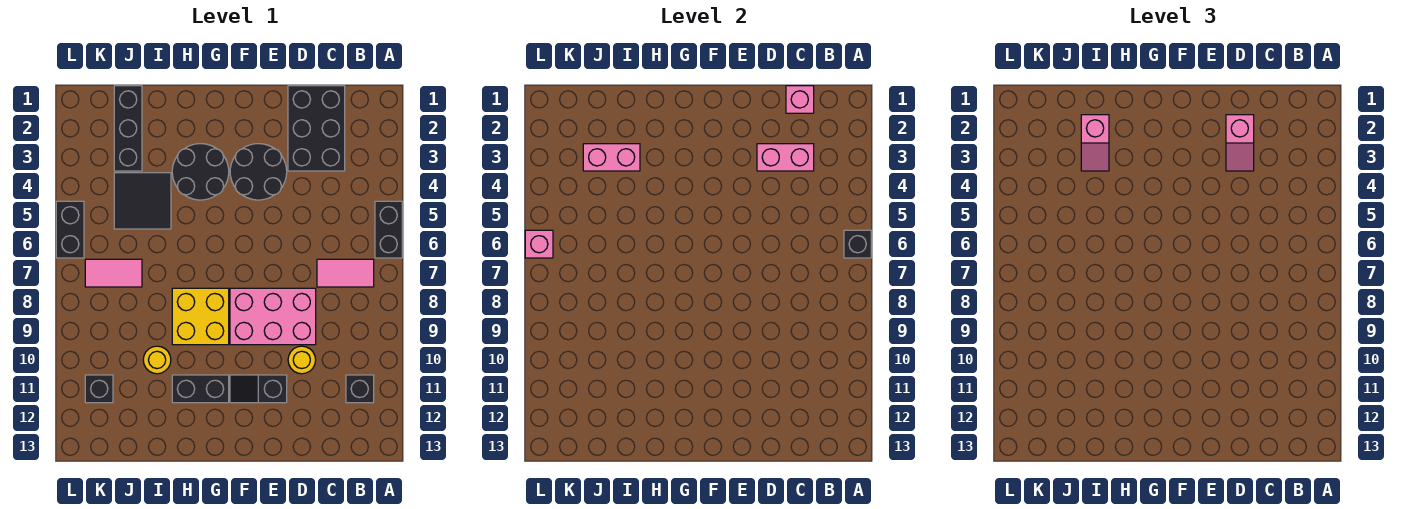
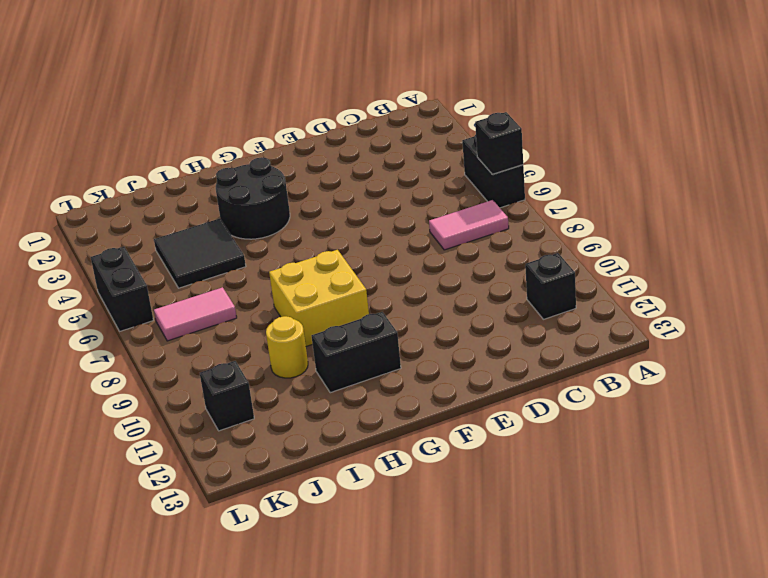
none -> black 2x3 brick [288,86,345,171]
none -> pink 2x3 brick [230,288,316,345]
none -> yellow 1x1 round brick [288,346,316,374]

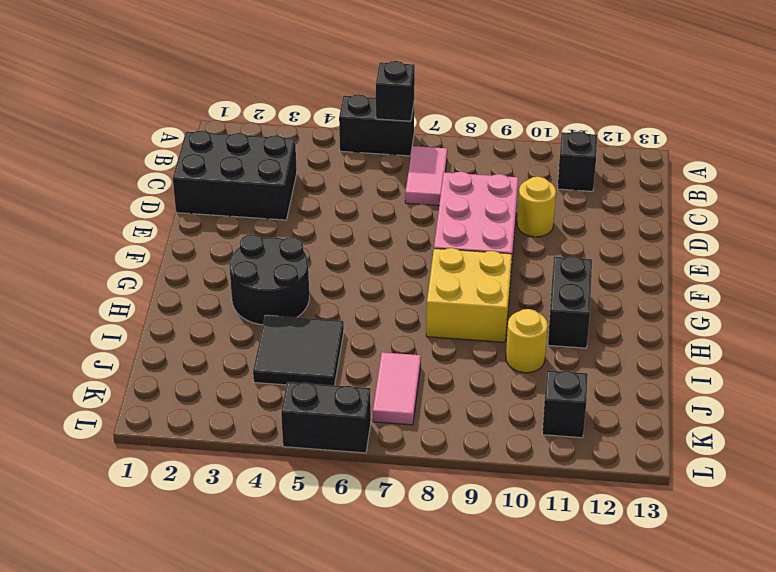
none -> black 2x2 round brick [230,144,287,200]
none -> black 1x2 slope [230,375,287,403]
none -> black 1x3 brick [114,86,142,171]

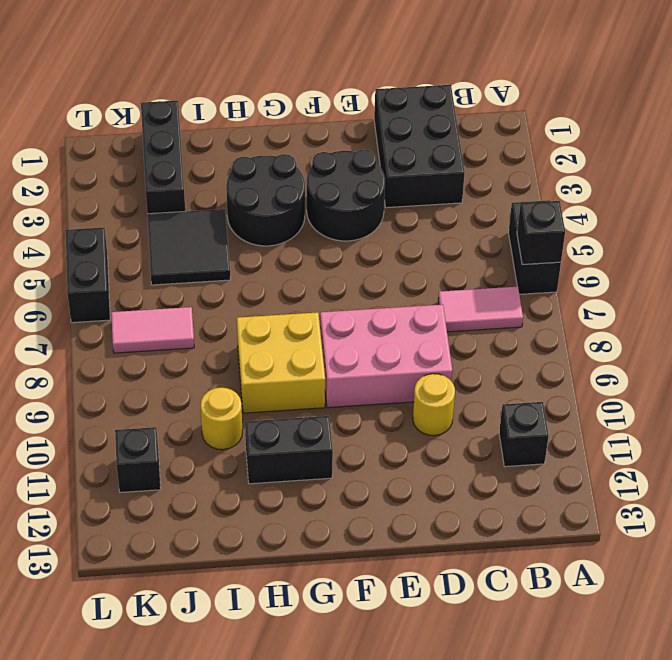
none -> black 1x2 slope [230,375,287,403]
none -> pink 1x1 brick [786,86,814,113]
none -> pink 1x2 brick [757,144,814,171]

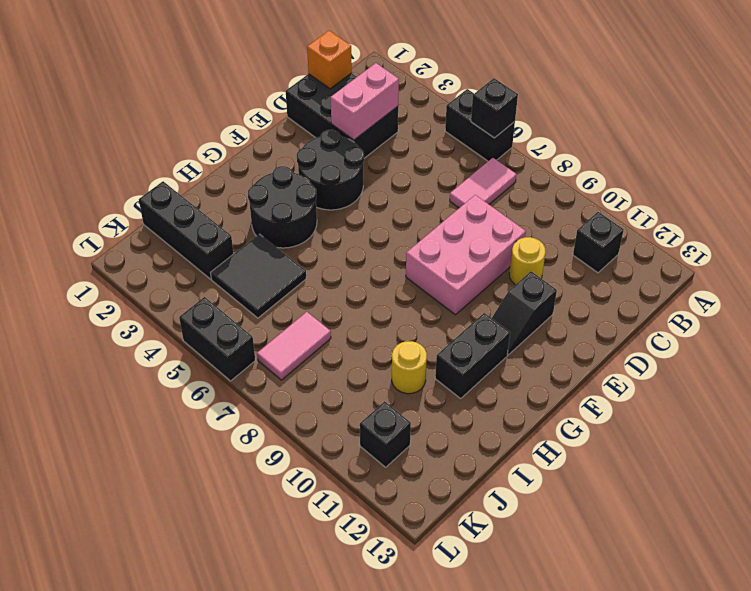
orange 1x1 brick [307,31,352,89] -> pink 1x1 brick [786,86,814,113]
none -> yellow 2x2 brick [172,288,229,345]
none -> pink 1x2 brick [583,144,640,171]
none -> pink 1x1 brick [525,230,553,258]

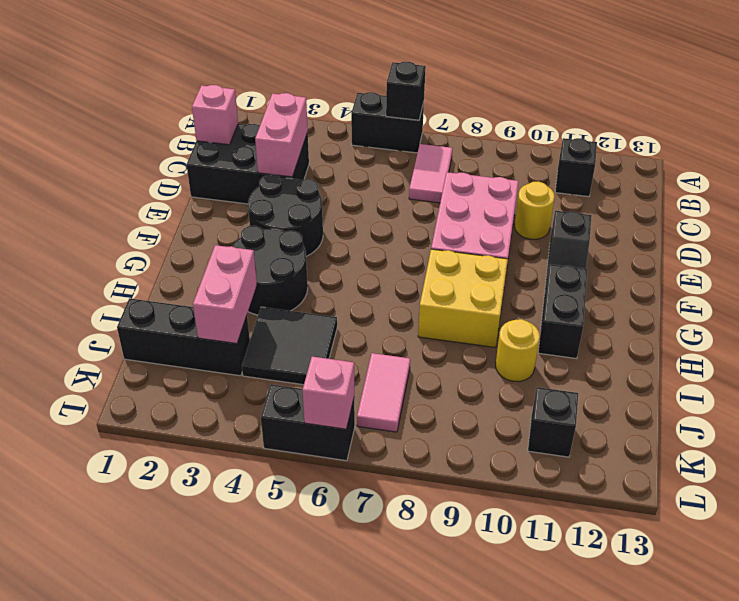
none -> pink 1x2 slope [1226,115,1254,171]
none -> pink 1x2 slope [1081,115,1109,171]

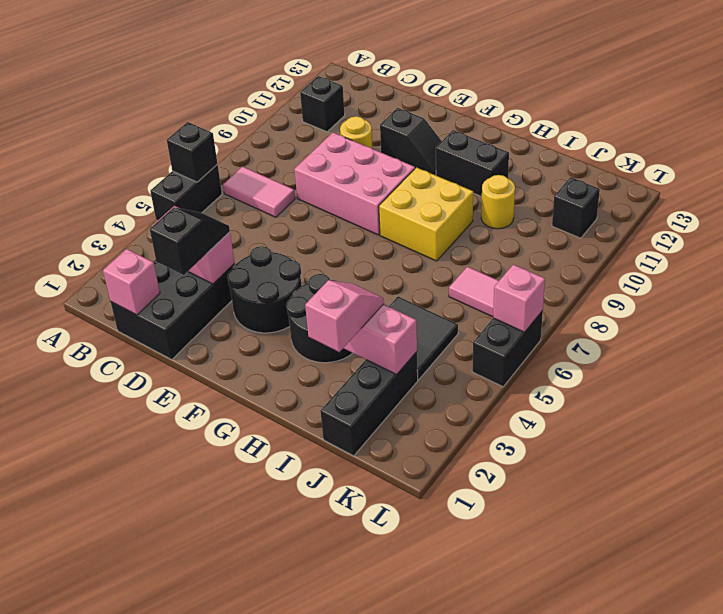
black 1x2 slope [150,207,230,275] -> pink 1x2 slope [1226,115,1254,171]

